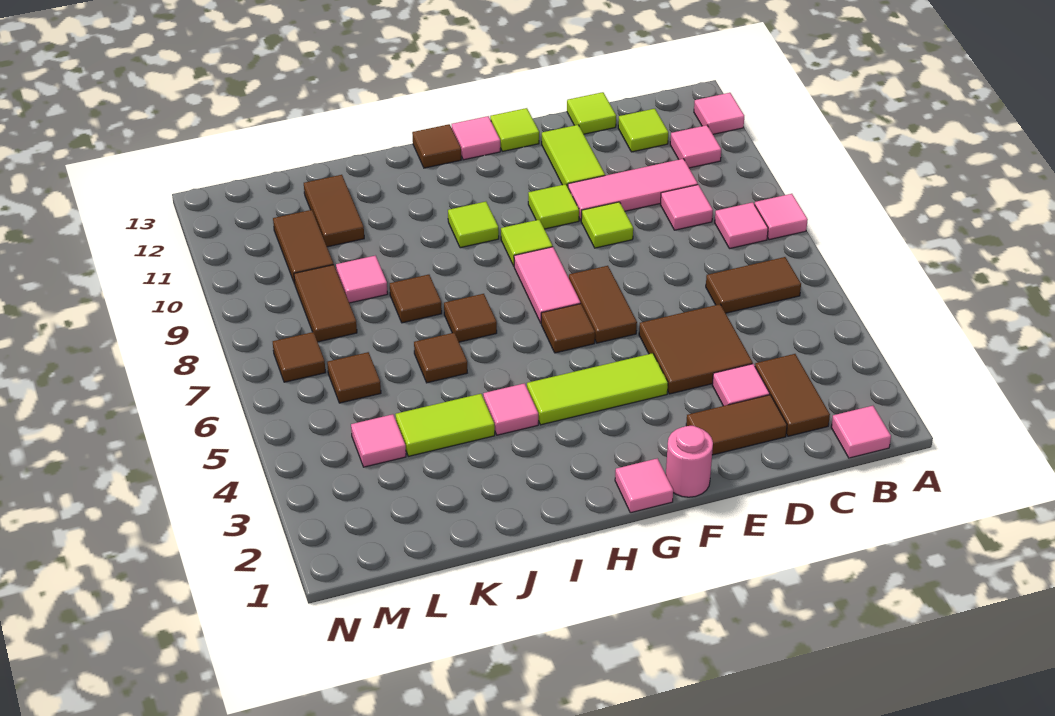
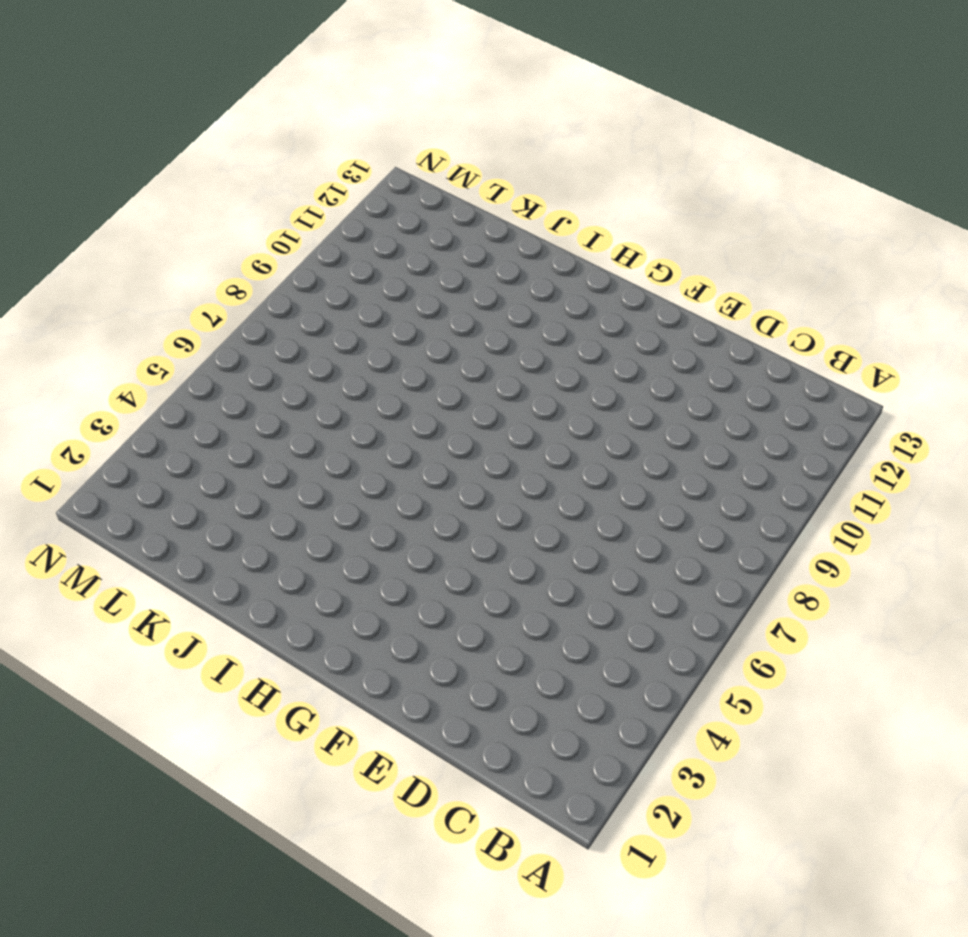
none -> pink 1x1 tile [755,194,808,240]
none -> pink 1x1 tile [694,93,744,134]
none -> pink 1x1 tile [831,406,891,458]
none -> brown 1x2 tile [706,257,801,313]

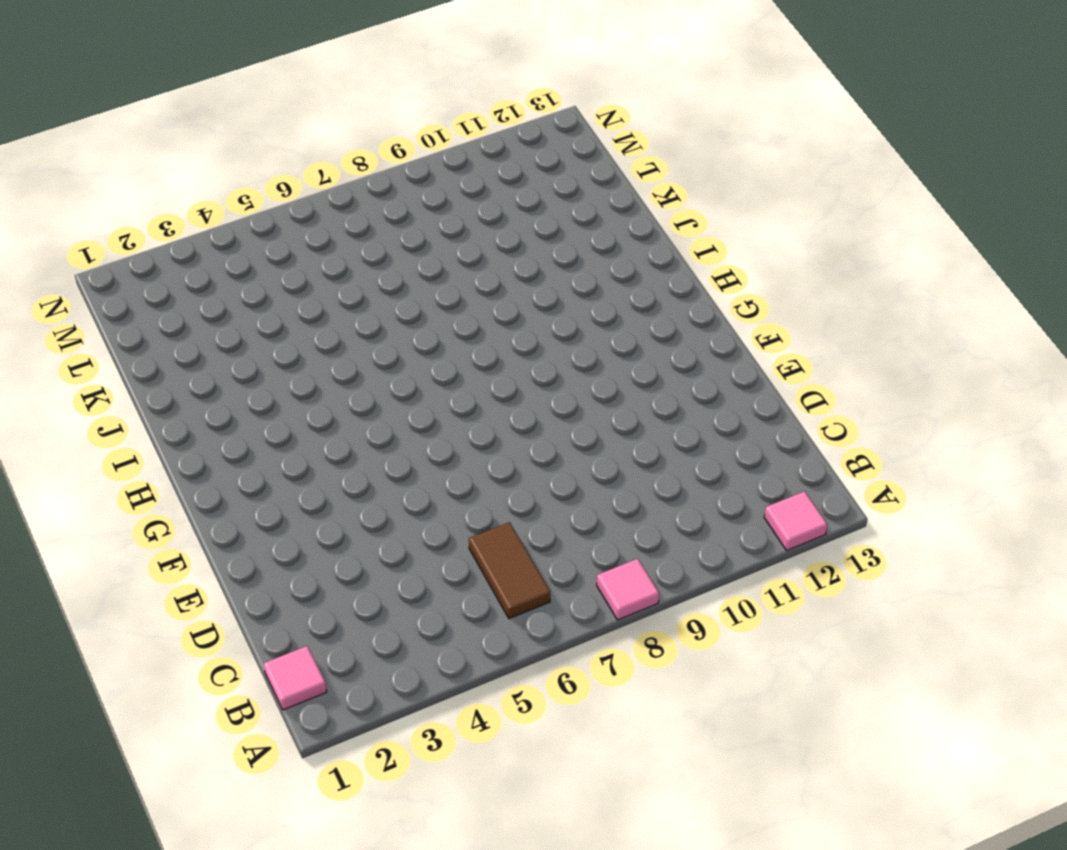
none -> pink 1x1 tile [715,202,768,249]
none -> pink 1x1 tile [670,125,721,168]
none -> brown 1x2 tile [755,354,830,436]
none -> pink 1x1 tile [660,185,713,230]

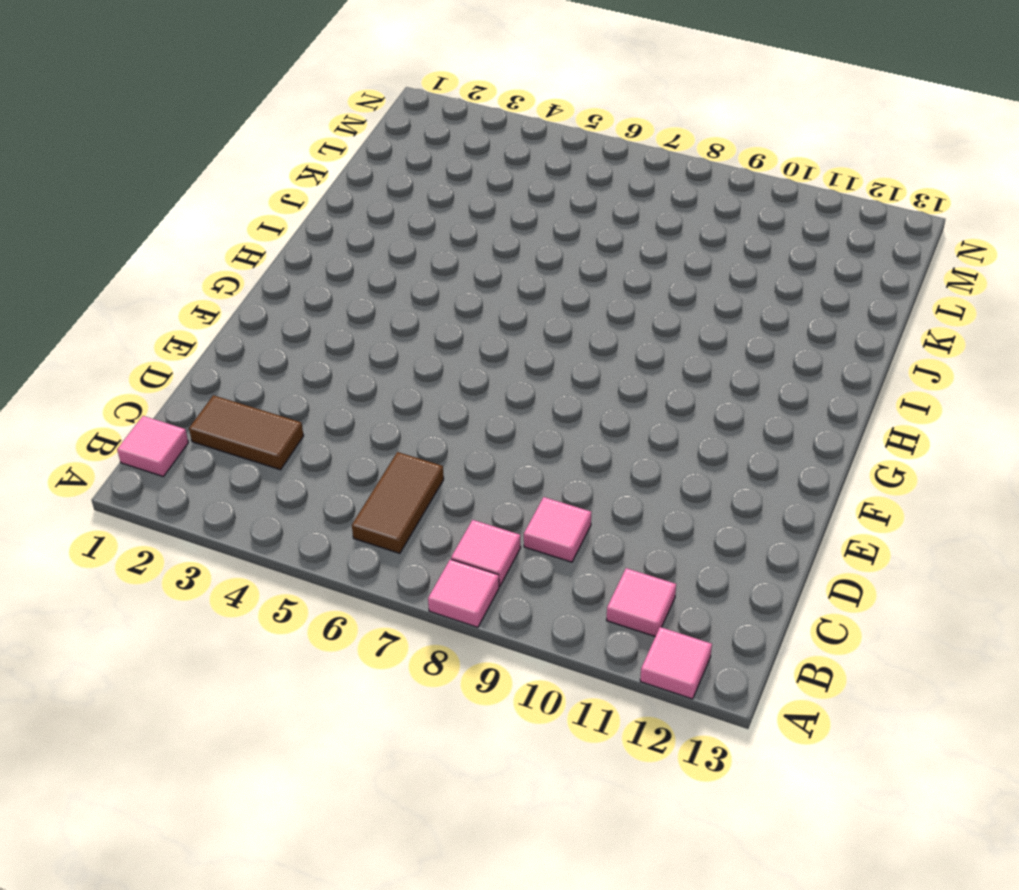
none -> pink 1x3 tile [568,159,698,220]
none -> lime 1x1 tile [618,109,668,152]
none -> brown 1x2 tile [686,395,787,455]
none -> pink 1x1 tile [712,364,770,406]

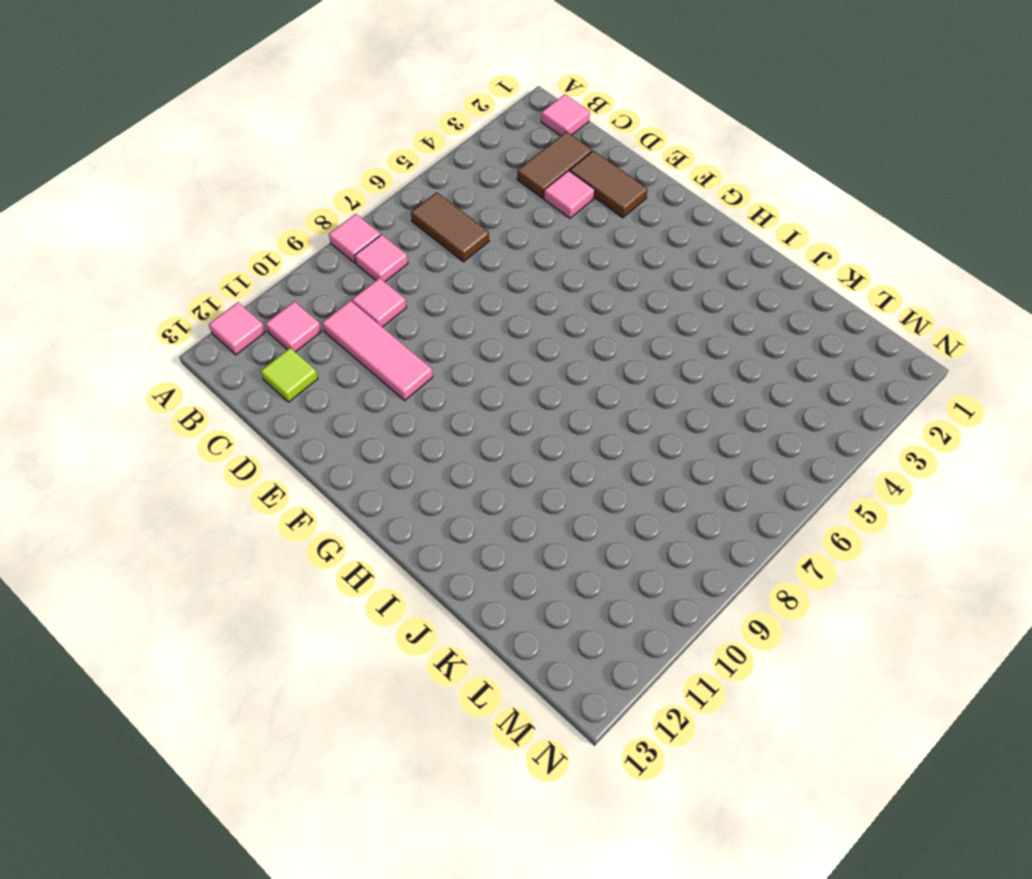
none -> brown 2x2 tile [639,304,753,394]
none -> lime 1x1 tile [567,92,616,134]
none -> lime 1x1 tile [581,202,633,248]
none -> lime 1x2 tile [542,125,605,187]

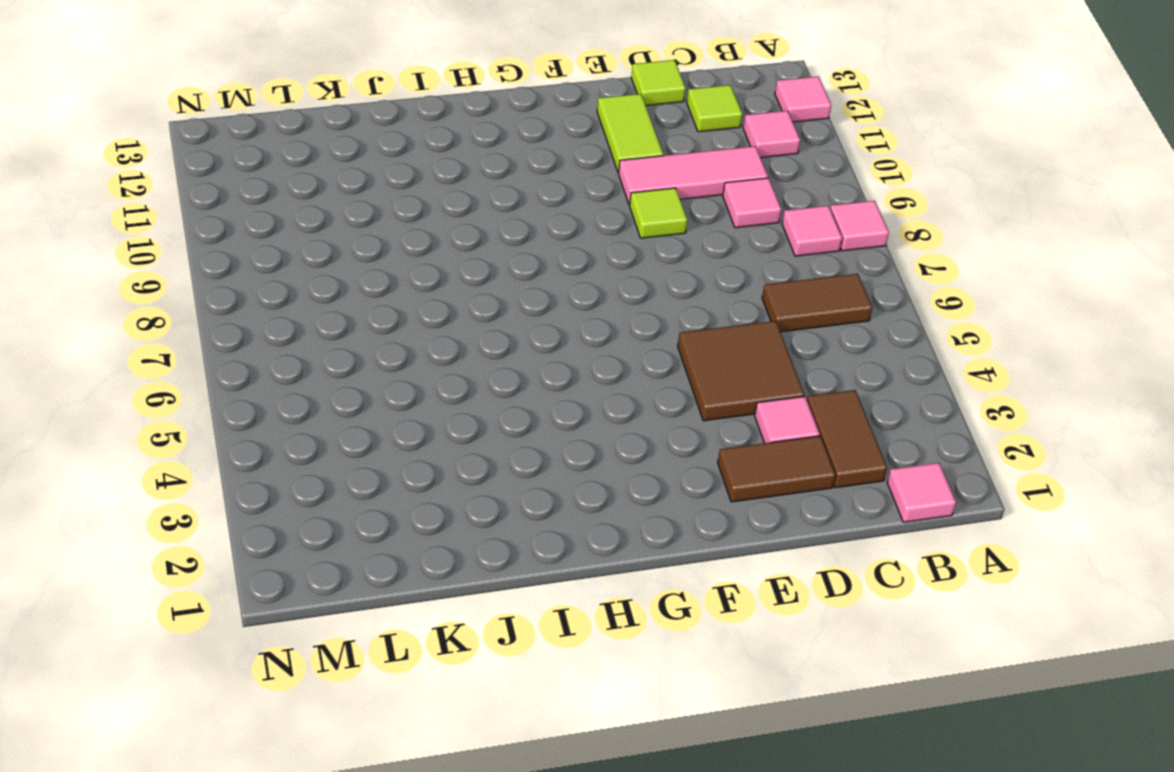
none -> pink 1x1 round brick [666,426,713,497]
none -> lime 1x3 tile [527,353,668,425]
none -> brown 1x2 tile [569,266,637,343]
none -> lime 1x1 tile [528,184,579,229]

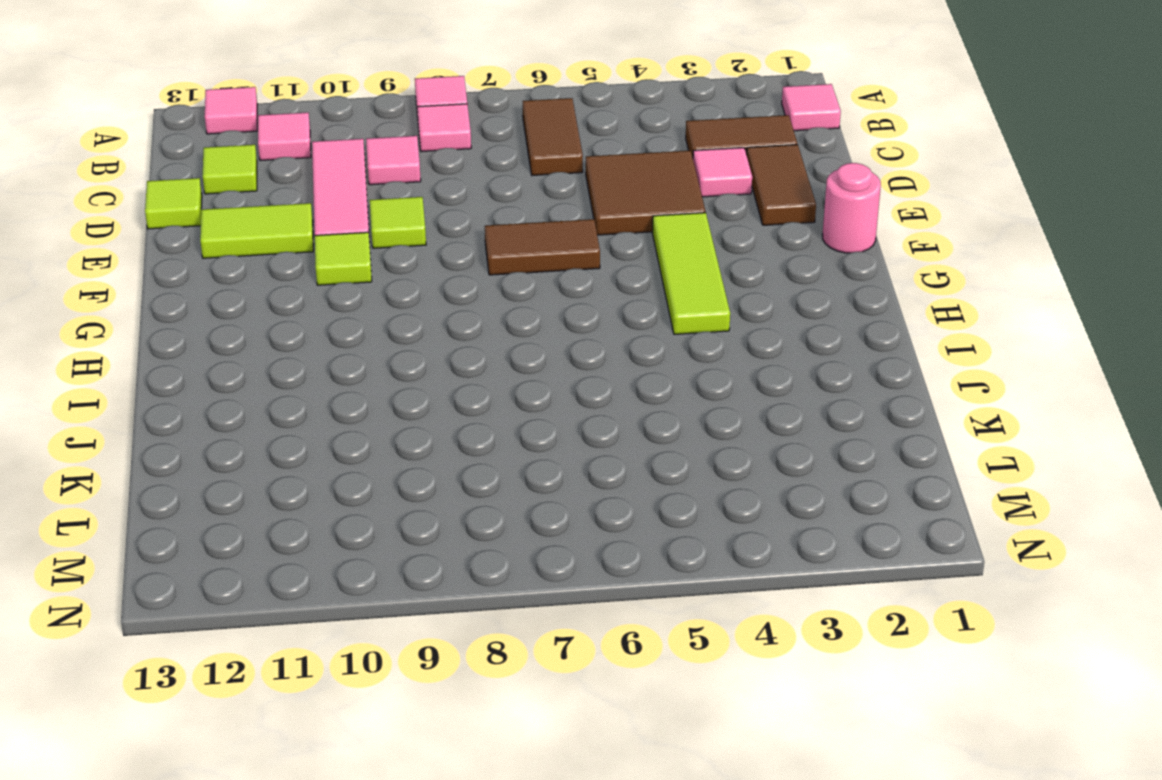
none -> lime 1x1 tile [490,108,539,151]
none -> pink 1x1 tile [615,458,673,513]
none -> brown 1x1 tile [541,304,595,353]
none -> pink 1x2 tile [514,247,580,323]

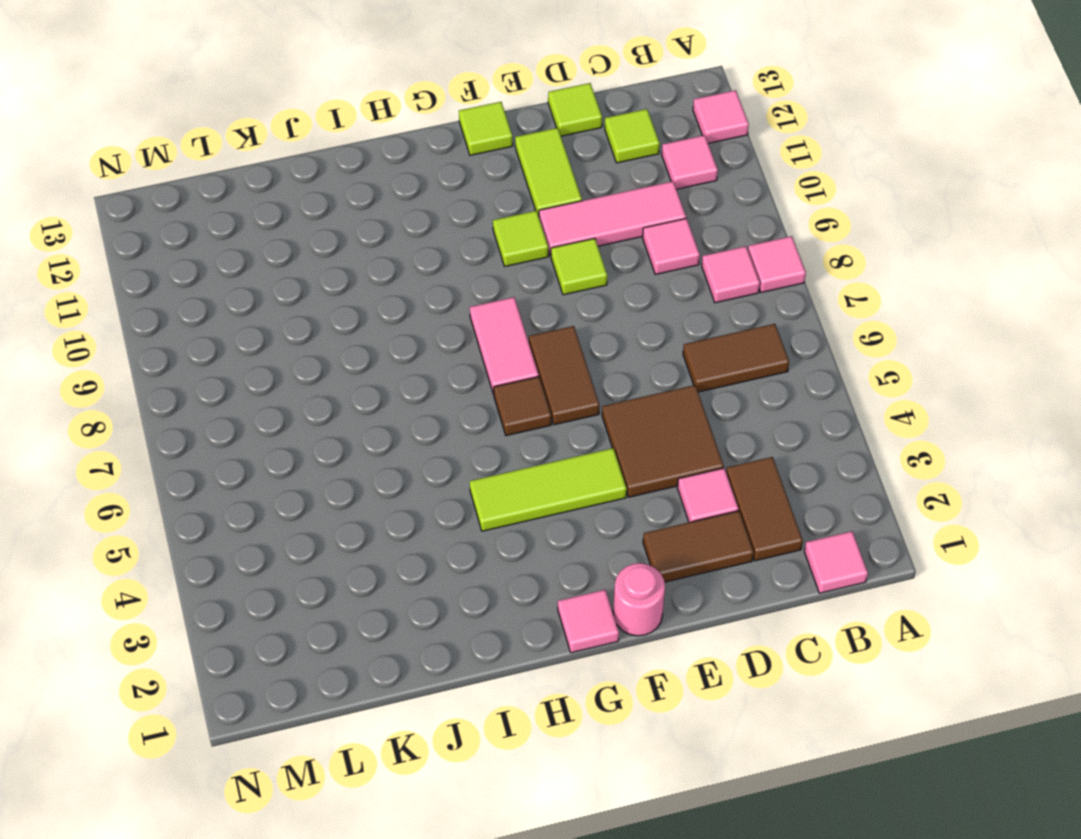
none -> lime 1x1 tile [501,220,552,266]
none -> pink 1x1 tile [452,116,500,160]
none -> lime 1x1 tile [448,202,499,248]
none -> brown 1x1 tile [412,124,461,168]

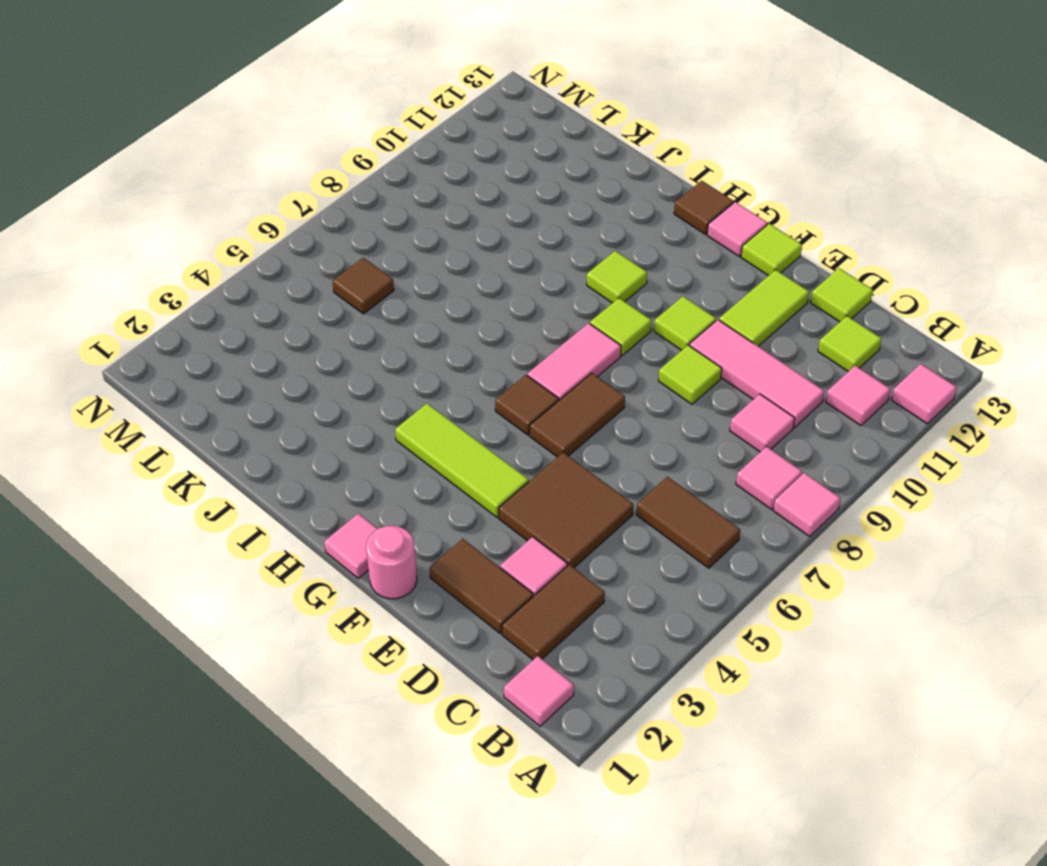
none -> pink 1x1 tile [483,383,538,435]
none -> brown 1x1 tile [444,294,497,342]
none -> lime 1x2 tile [396,394,495,456]
none -> brown 1x1 tile [414,333,467,383]

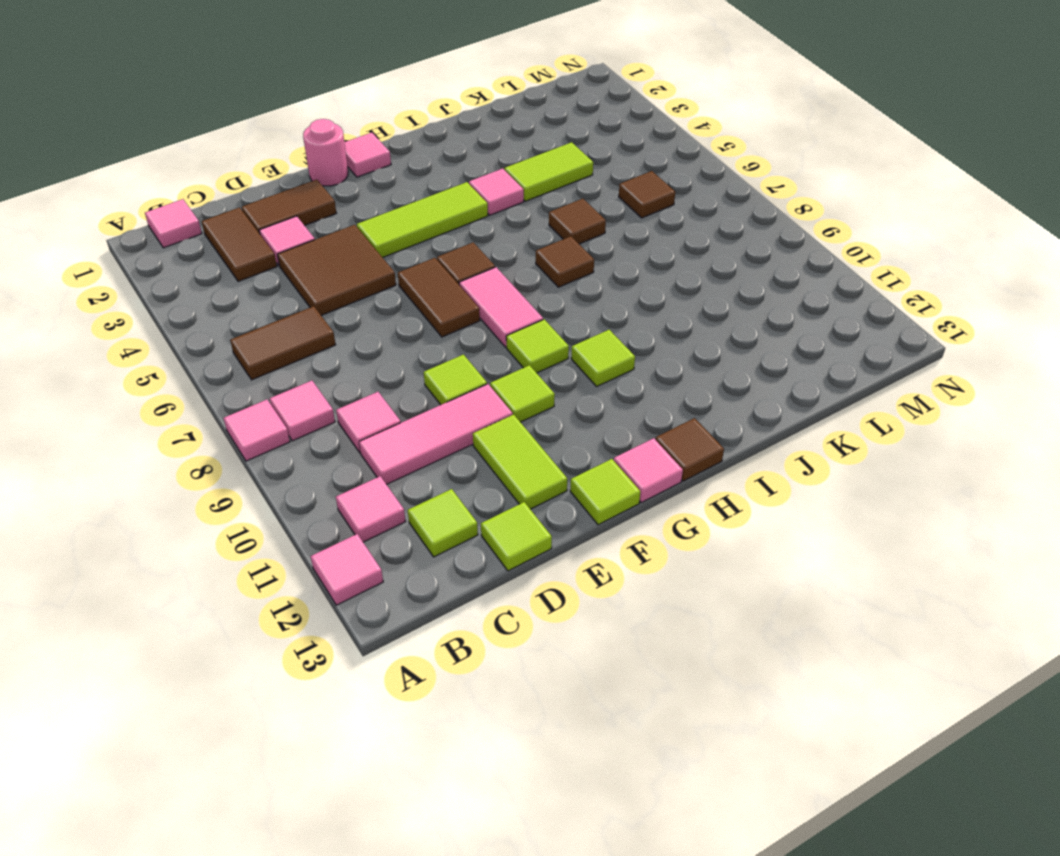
none -> brown 1x1 tile [390,275,442,323]
none -> pink 1x1 tile [336,256,388,303]
none -> brown 1x2 tile [304,175,364,247]
none -> pink 1x1 tile [351,414,406,467]

